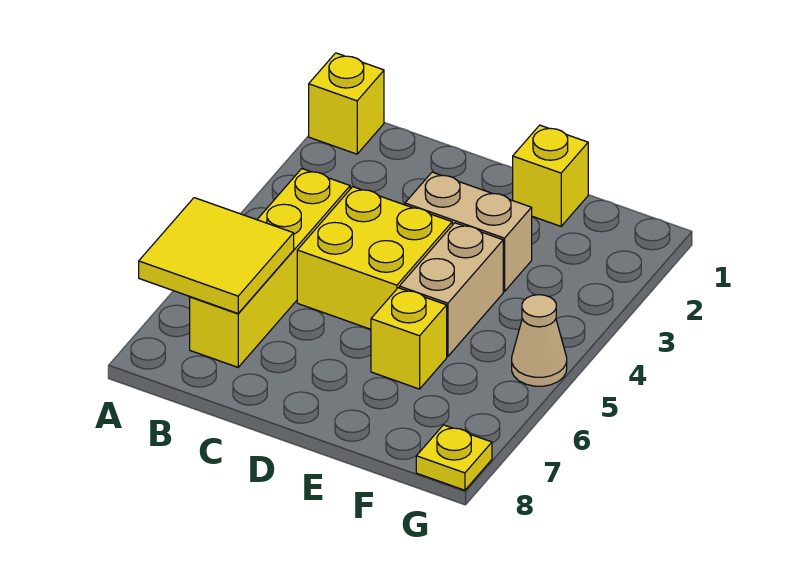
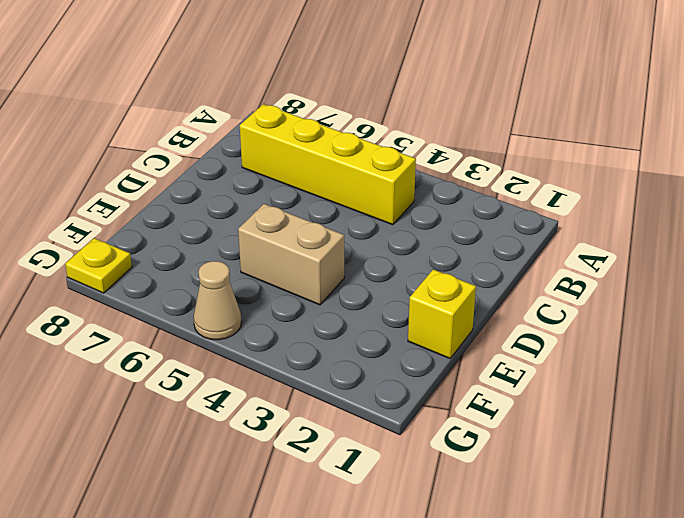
none -> yellow 1x1 brick [309,53,384,154]
none -> yellow 2x2 brick [297,187,452,329]

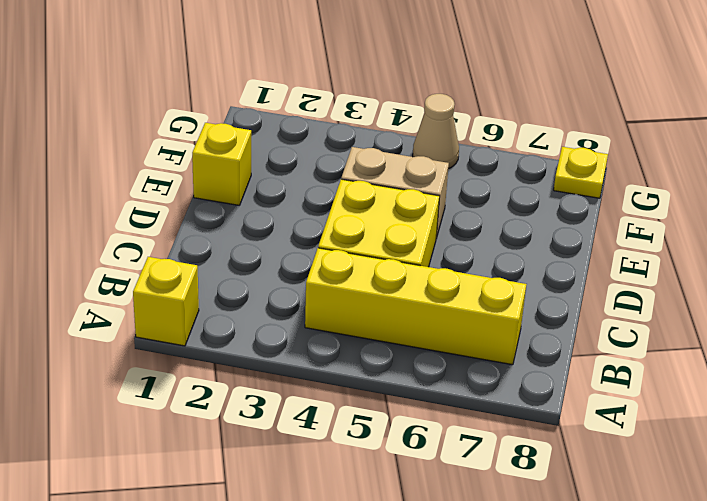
none -> tan 1x2 brick [405,172,532,292]
none -> yellow 1x1 brick [371,288,447,389]

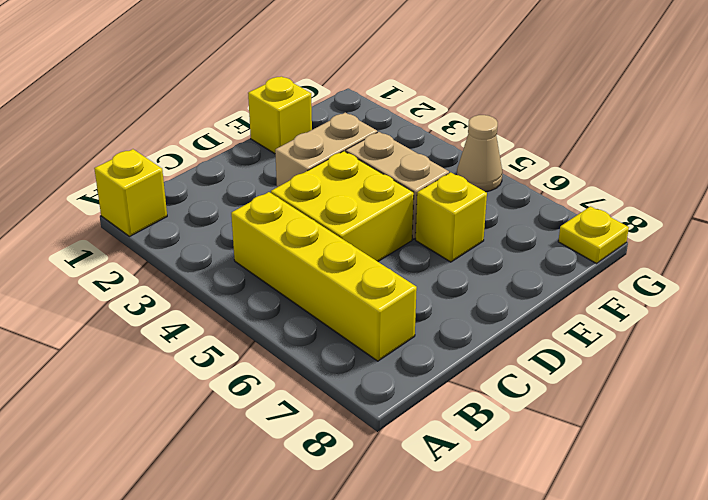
none -> yellow 2x2 tile [139,198,294,313]

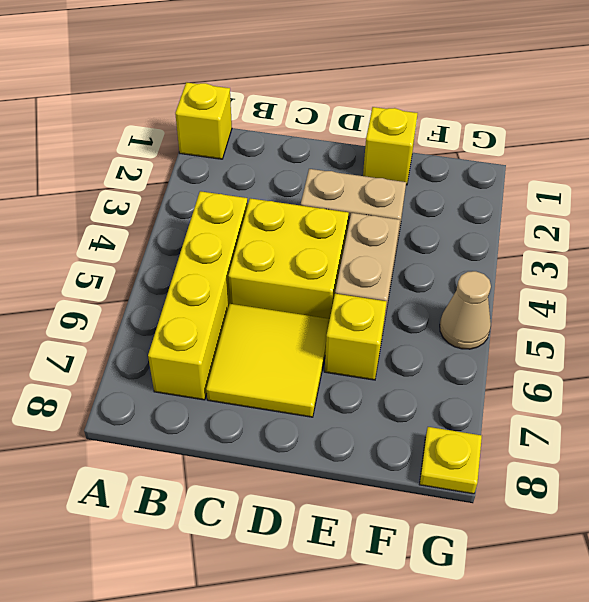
yellow 2x2 tile [206,304,330,417] -> yellow 2x2 tile moved to [139,198,294,313]

